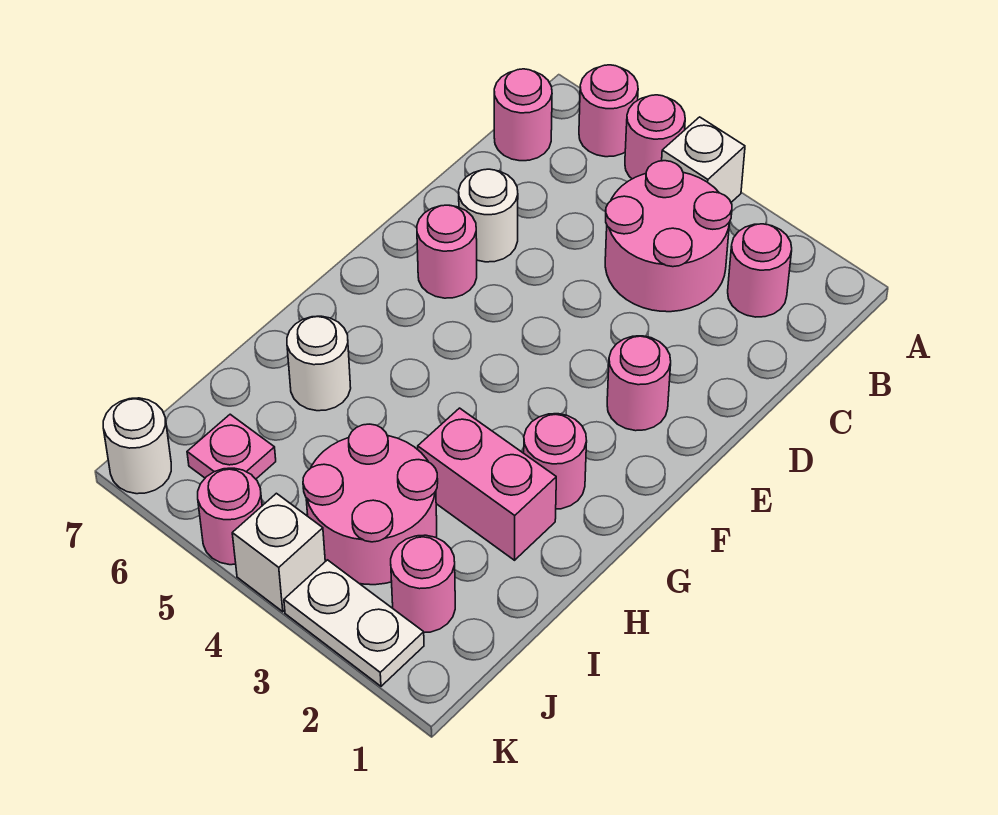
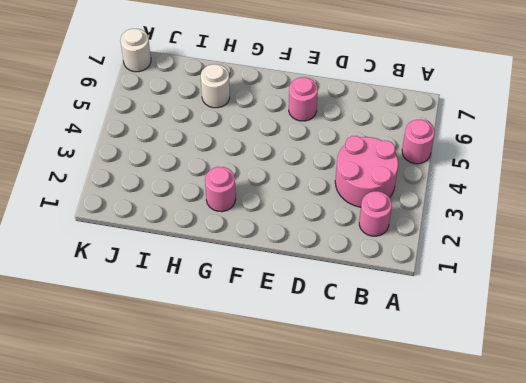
none -> white 1x1 brick [662,117,745,202]
none -> pink 1x1 round brick [579,65,638,157]
none -> pink 1x1 round brick [494,69,552,161]

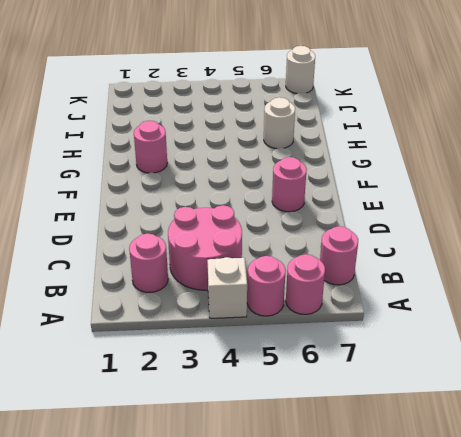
none -> white 1x1 round brick [459,169,518,262]
none -> pink 1x1 round brick [607,336,671,431]
none -> pink 1x2 brick [418,408,556,560]

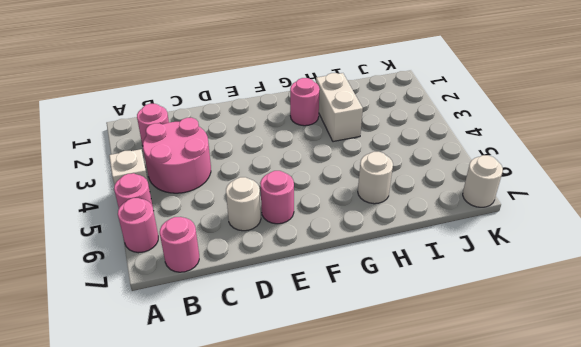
white 1x2 brick [316,73,363,142] -> pink 1x2 brick [418,408,556,560]
none -> pink 1x1 round brick [607,336,671,431]
none -> pink 2x2 round brick [303,424,438,585]
none -> pink 1x1 round brick [391,535,455,633]

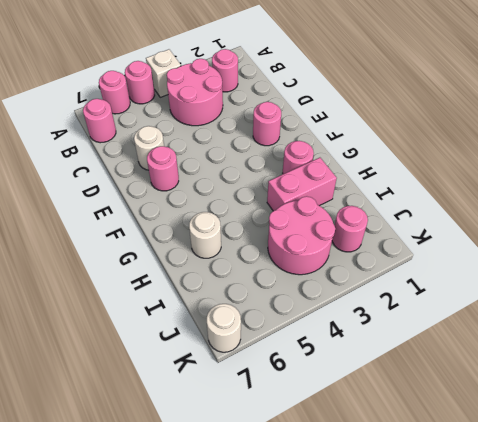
none -> pink 1x1 plate [187,414,276,479]
none -> white 1x2 plate [284,560,424,686]
none -> white 1x1 brick [232,493,325,612]

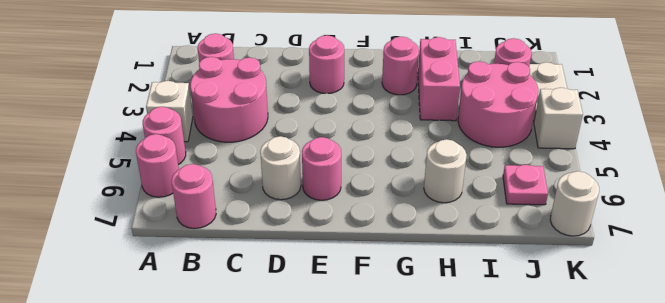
none -> pink 1x1 round brick [198,468,262,565]

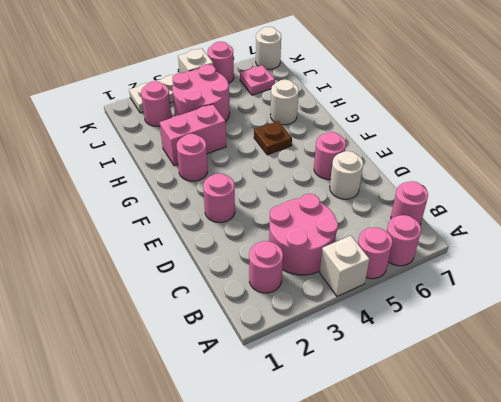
brown 1x1 plate [254,121,292,155] -> none

